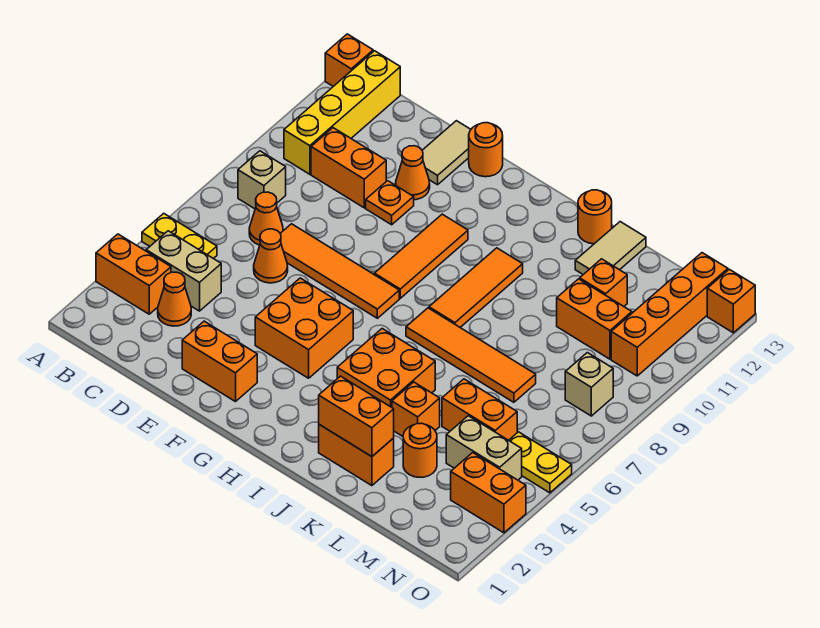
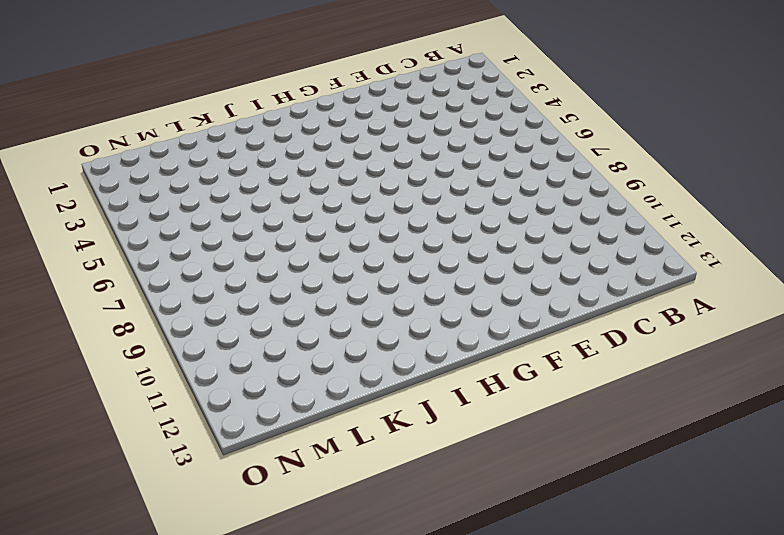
none -> orange 1x2 brick [96,234,171,314]
none -> yellow 1x2 plate [142,213,217,259]
none -> orange 1x1 brick [325,34,373,86]
none -> tan 1x2 brick [146,231,221,311]

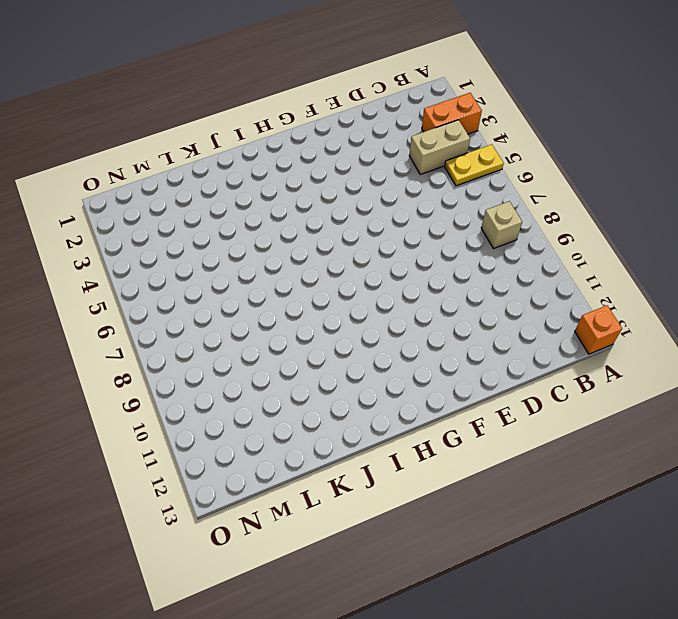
none -> yellow 1x4 brick [284,51,400,174]
none -> orange 1x1 cone [158,272,191,326]
none -> orange 1x1 cone [249,192,283,245]
none -> orange 1x2 brick [311,128,386,208]

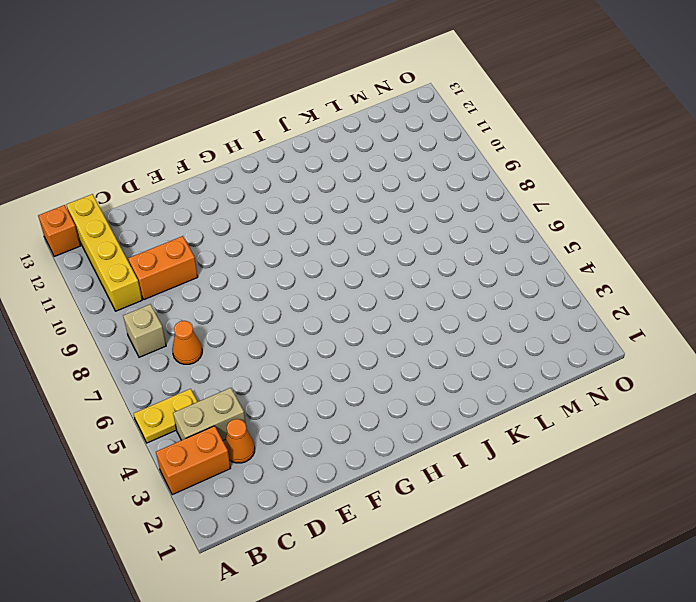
none -> orange 1x1 cone [254,229,288,283]
none -> orange 1x4 tile [280,224,399,318]
none -> orange 1x2 brick [182,321,257,402]
none -> orange 1x1 plate [366,181,414,225]

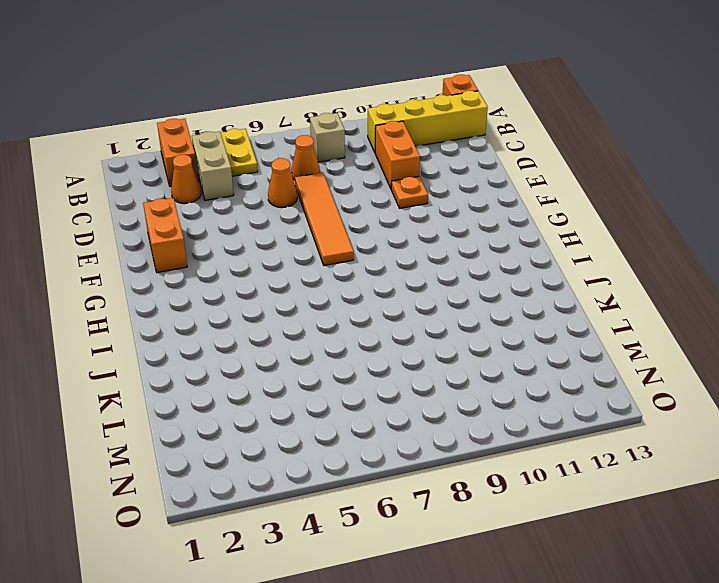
none -> orange 1x1 cone [396,146,430,200]
none -> tan 1x2 tile [422,121,471,185]
none -> orange 2x2 brick [255,278,353,378]
none -> orange 1x1 round brick [469,123,503,177]

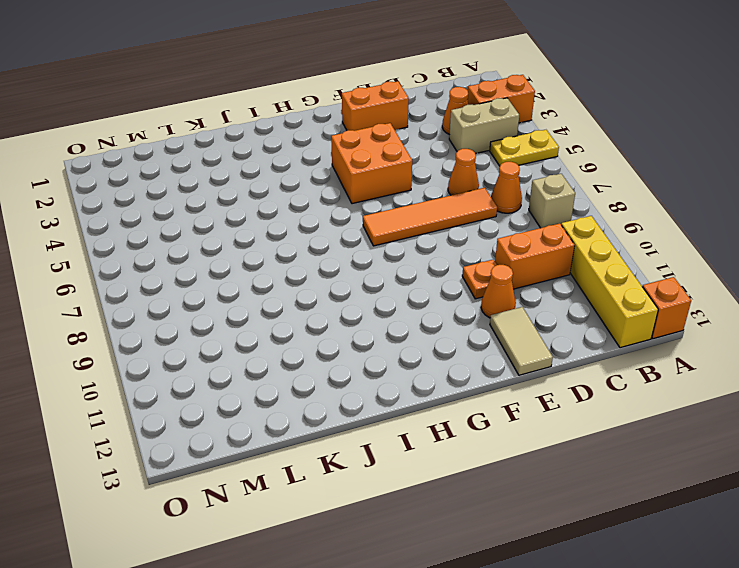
none -> orange 1x1 round brick [469,123,503,177]
none -> orange 1x3 tile [374,214,468,298]
none -> orange 2x2 brick [337,329,435,407]
none -> orange 1x4 tile [406,308,536,402]

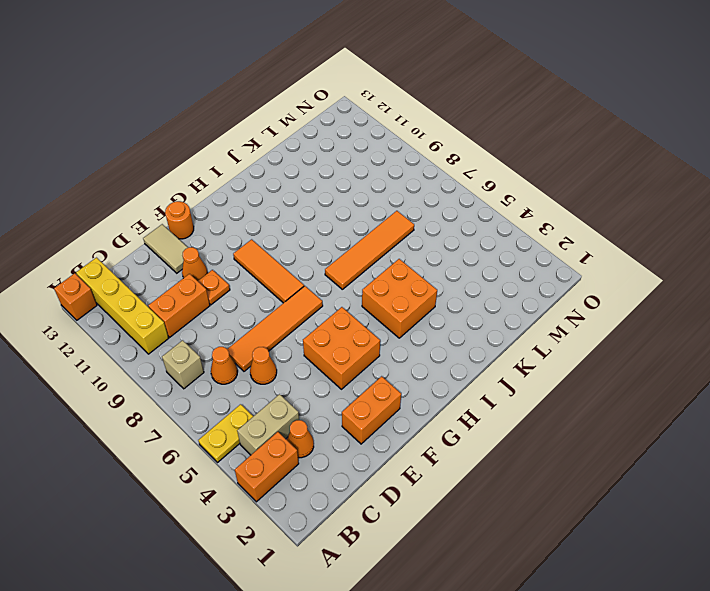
none -> orange 1x3 tile [429,248,523,327]
none -> orange 1x2 brick [319,425,394,486]
none -> orange 1x1 round brick [578,190,612,244]
none -> orange 1x1 brick [392,382,440,436]

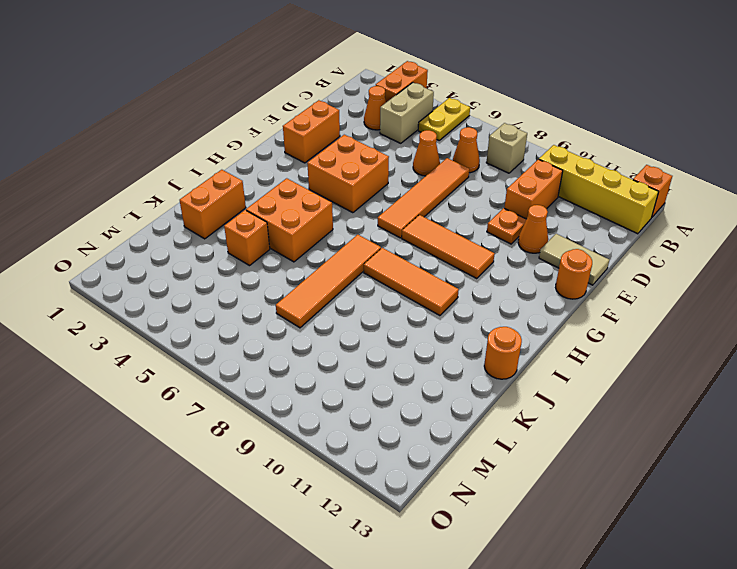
none -> tan 1x2 tile [575,222,646,274]
none -> orange 1x1 round brick [403,423,437,477]
none -> orange 1x2 brick [442,379,517,440]
none -> orange 1x2 brick [557,279,632,359]

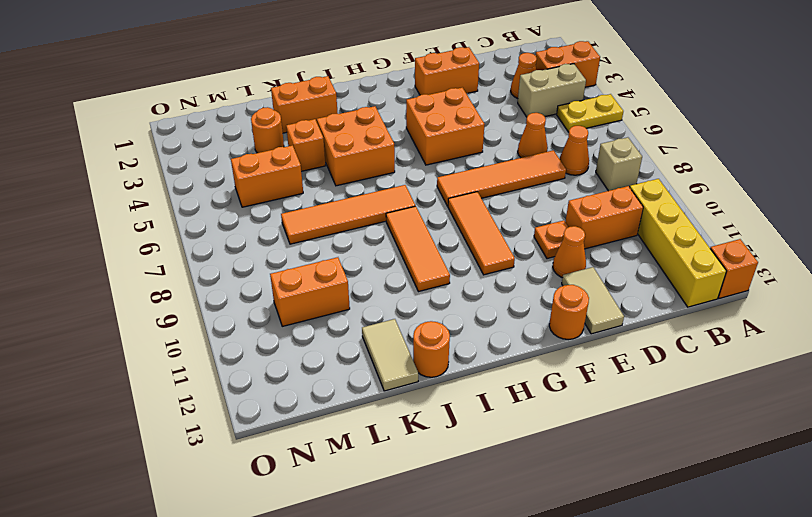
none -> orange 1x1 brick [580,259,627,306]
none -> tan 1x2 brick [446,416,522,480]
none -> orange 1x2 brick [451,453,526,533]
none -> yellow 1x2 plate [509,432,572,493]

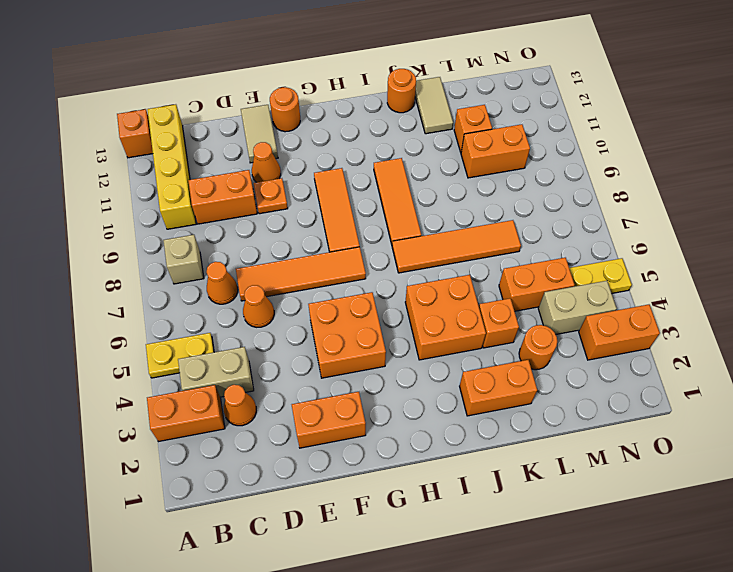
none -> tan 1x1 brick [565,353,613,416]
none -> orange 1x4 brick [611,253,728,376]
none -> orange 1x1 brick [707,269,755,333]
none -> orange 1x2 brick [319,376,394,457]

